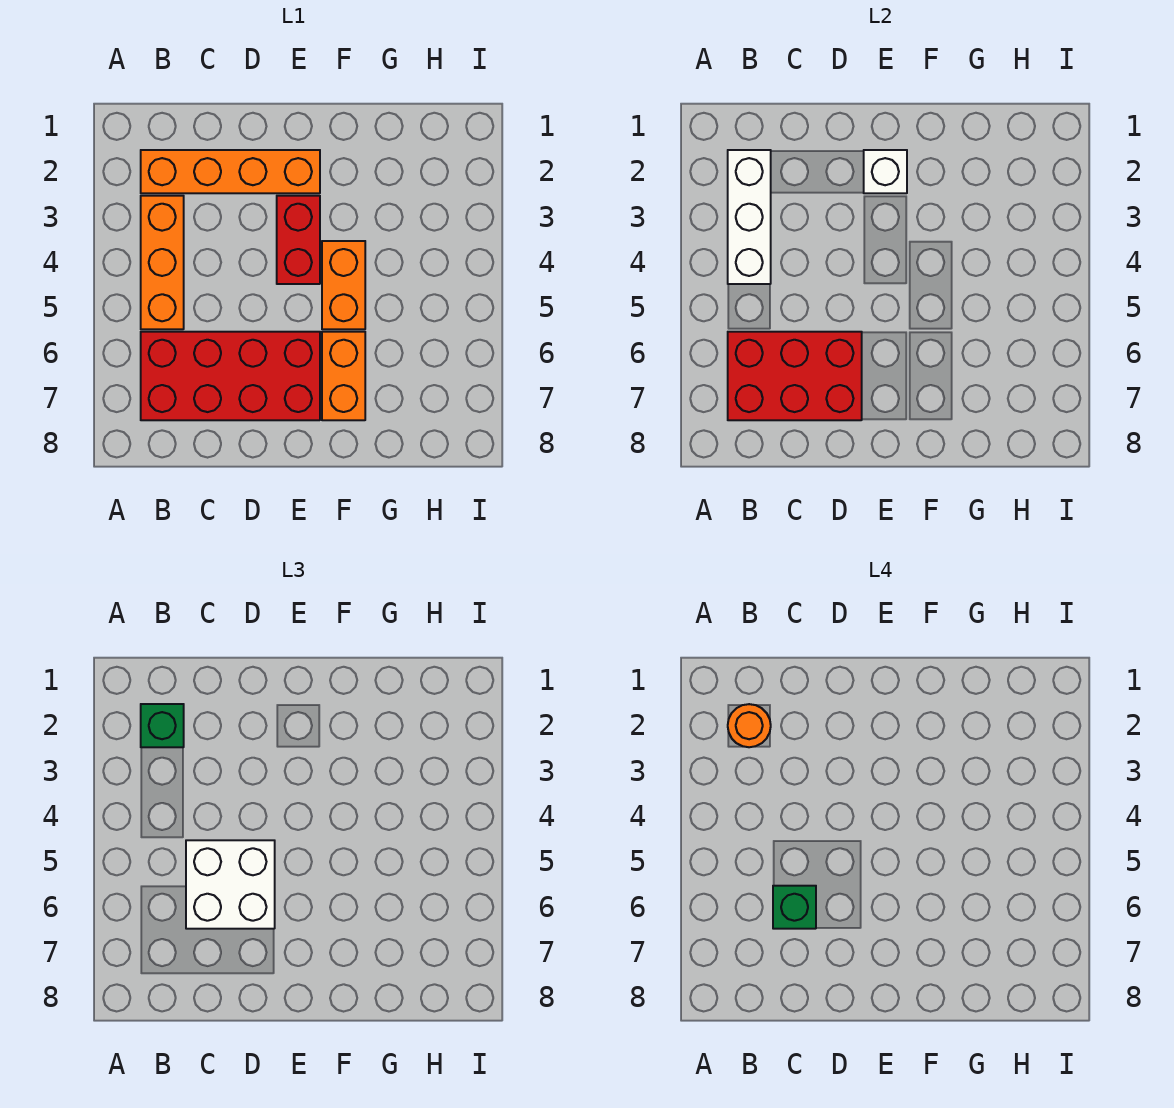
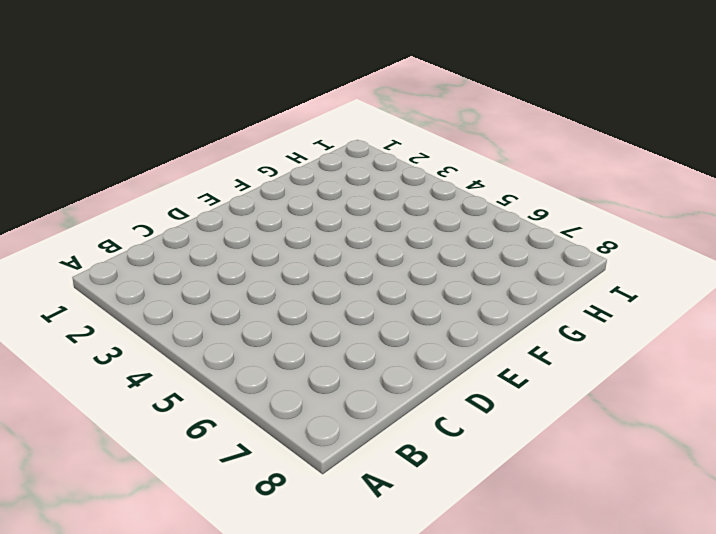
none -> orange 1x4 brick [141,150,320,193]
none -> orange 1x3 brick [141,196,184,329]
none -> red 2x4 brick [141,332,320,420]

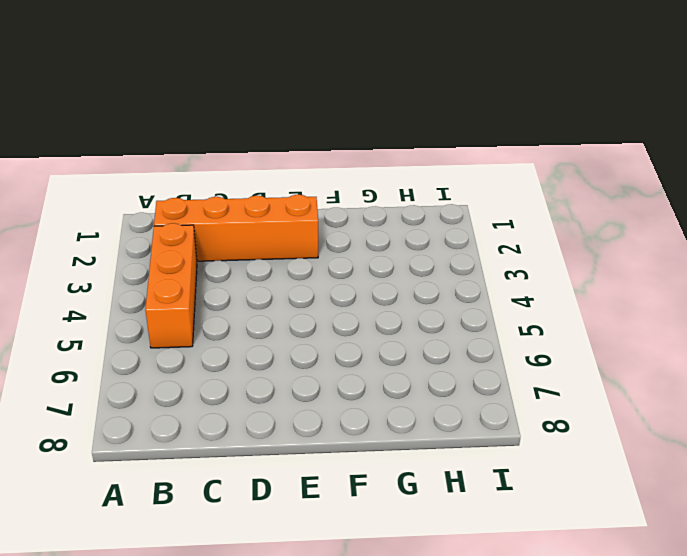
none -> red 2x4 brick [141,332,320,420]
none -> red 1x2 brick [277,196,320,284]
none -> orange 1x2 brick [322,241,365,329]

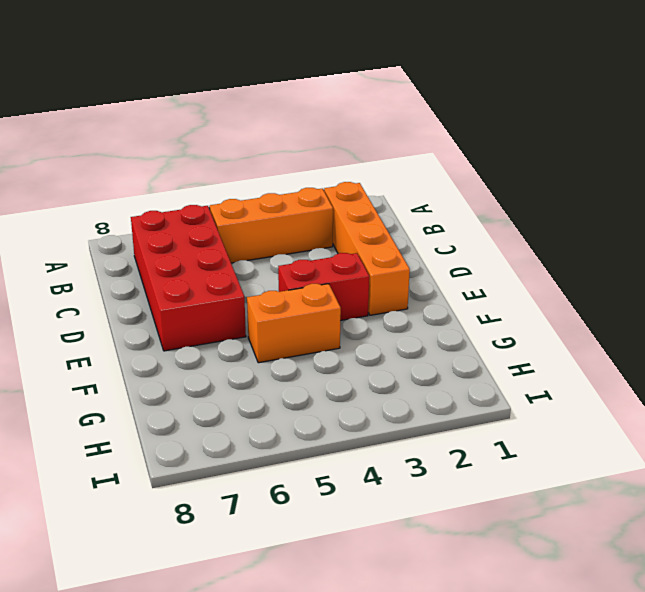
none -> orange 1x2 brick [322,332,365,420]
none -> white 1x3 brick [728,150,771,284]
none -> red 2x3 brick [728,332,862,420]

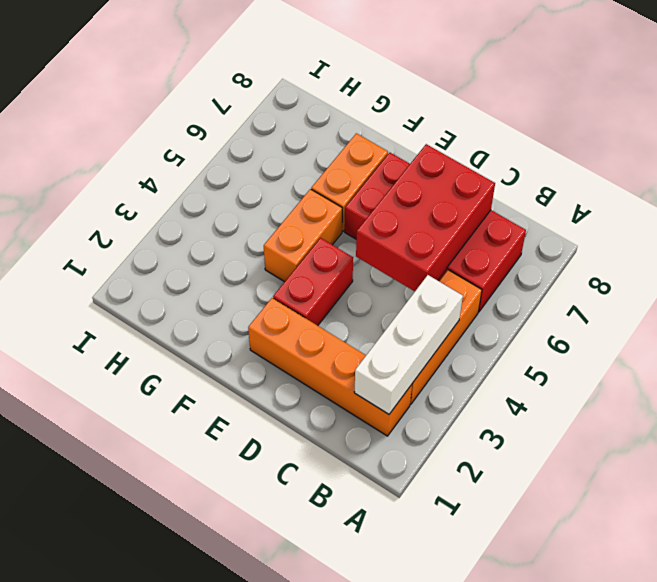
red 2x3 brick [356,144,495,291] -> red 2x3 brick turned to [728,332,862,420]
none -> white 1x1 brick [864,150,907,193]
none -> green 1x1 brick [141,704,184,747]
none -> white 2x2 brick [186,840,275,929]

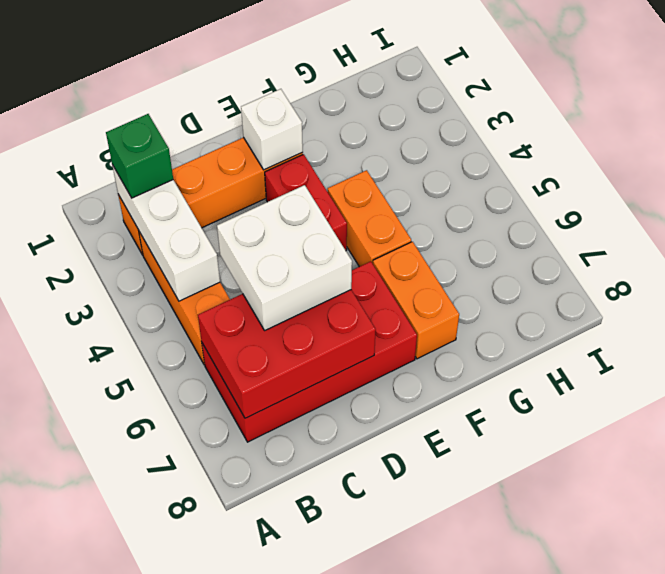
none -> orange 1x1 round brick [728,704,771,747]
none -> green 1x1 brick [773,886,816,929]

